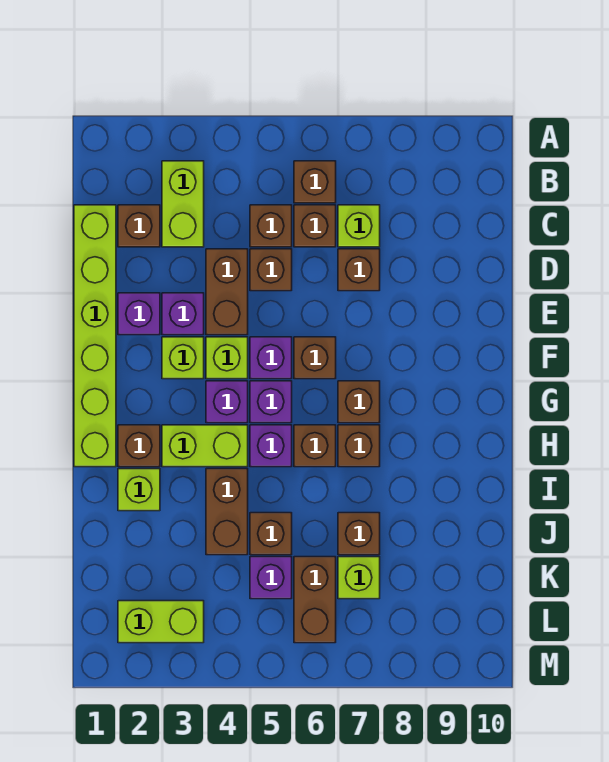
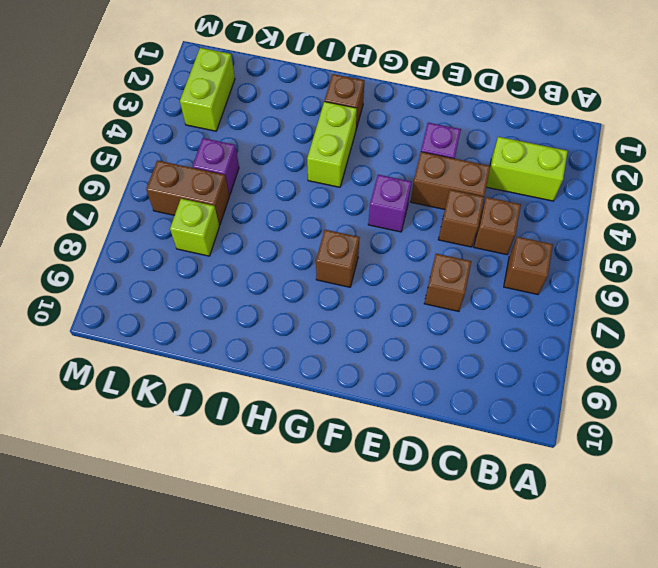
none -> lime 1x6 brick [74,205,116,467]
none -> brown 1x1 brick [118,205,160,247]
none -> brown 1x1 brick [294,205,336,247]
none -> lime 1x1 brick [338,205,380,247]

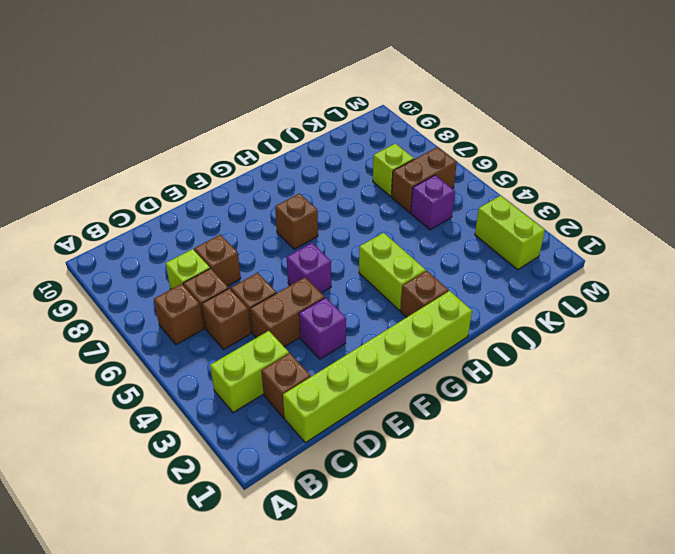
none -> purple 1x1 brick [118,293,160,335]
none -> lime 1x1 brick [162,337,204,379]
none -> lime 1x1 brick [206,337,248,379]
none -> brown 1x1 brick [294,337,336,379]

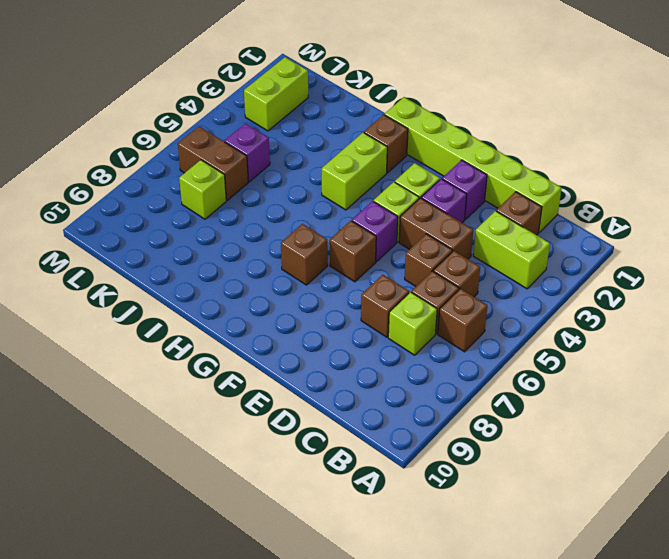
none -> purple 1x1 brick [206,381,248,423]
none -> purple 1x1 brick [250,381,292,423]
none -> purple 1x1 brick [250,425,292,467]
none -> brown 1x1 brick [294,425,336,467]

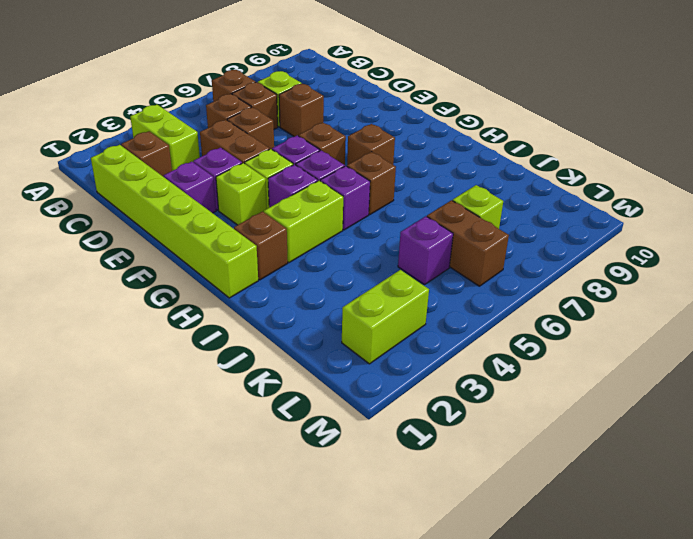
none -> brown 1x1 brick [338,425,380,467]
none -> lime 1x1 brick [118,469,160,511]
none -> brown 1x2 brick [206,469,248,555]
none -> brown 1x1 brick [250,513,292,555]

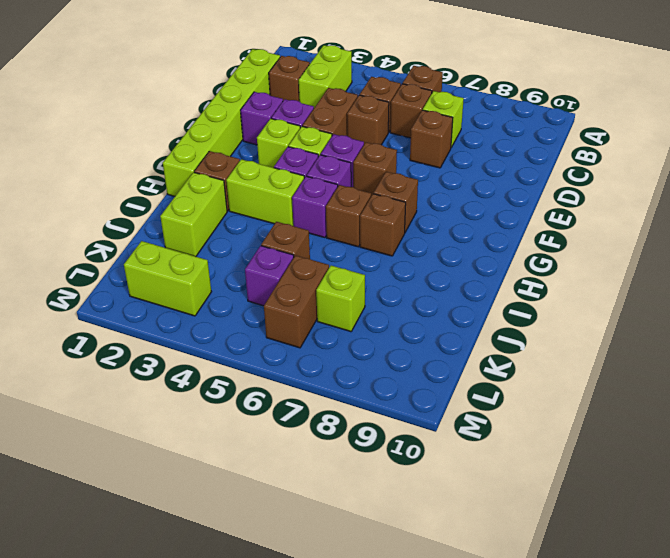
lime 1x2 brick [160,172,227,257] -> lime 1x1 brick [118,469,160,511]
none -> brown 1x2 brick [206,469,248,555]
none -> brown 1x1 brick [338,513,380,555]

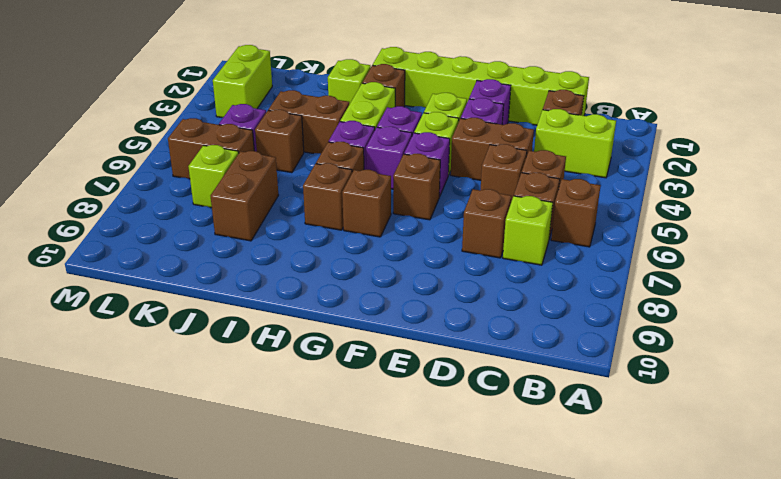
brown 1x2 brick [211,151,278,241] -> brown 1x1 brick [338,513,380,555]

